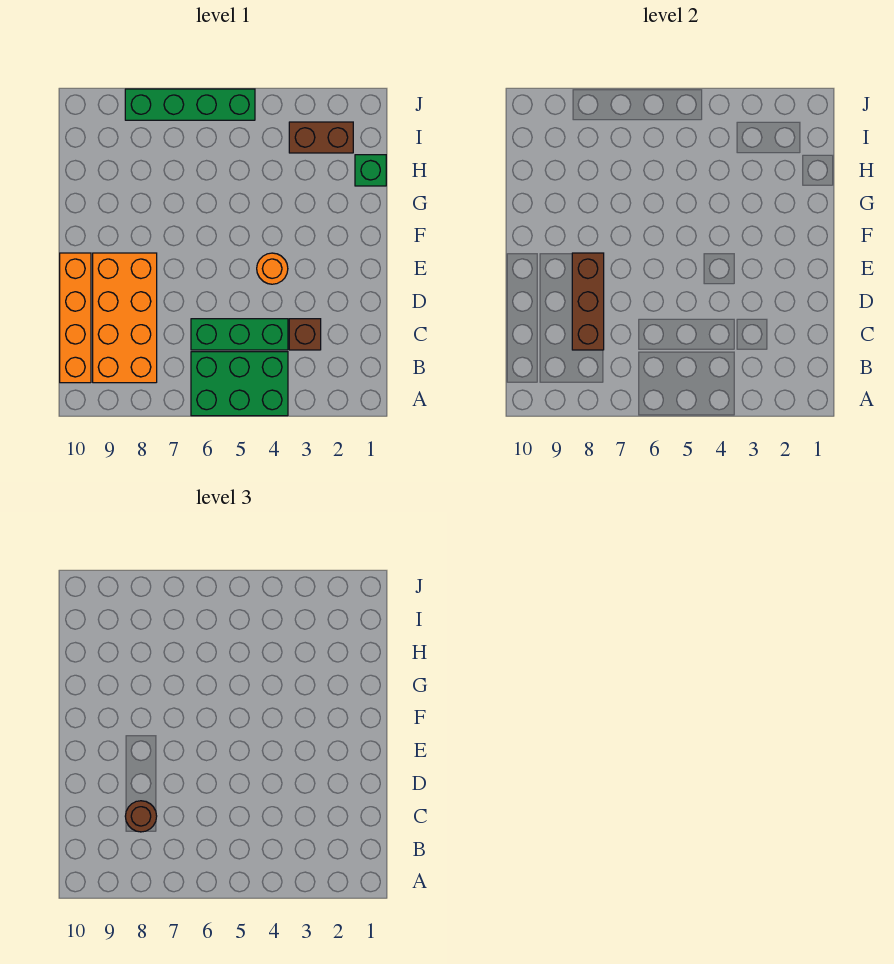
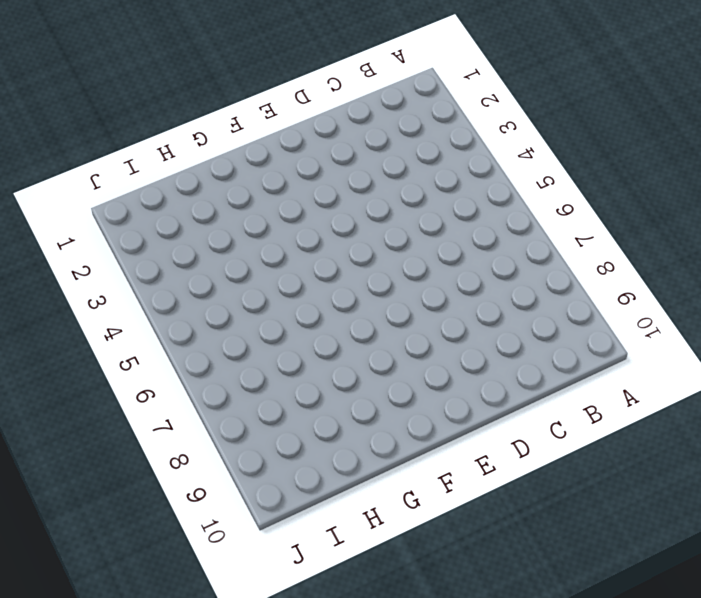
none -> green 2x3 brick [191,352,288,416]
none -> orange 2x4 brick [93,253,157,383]

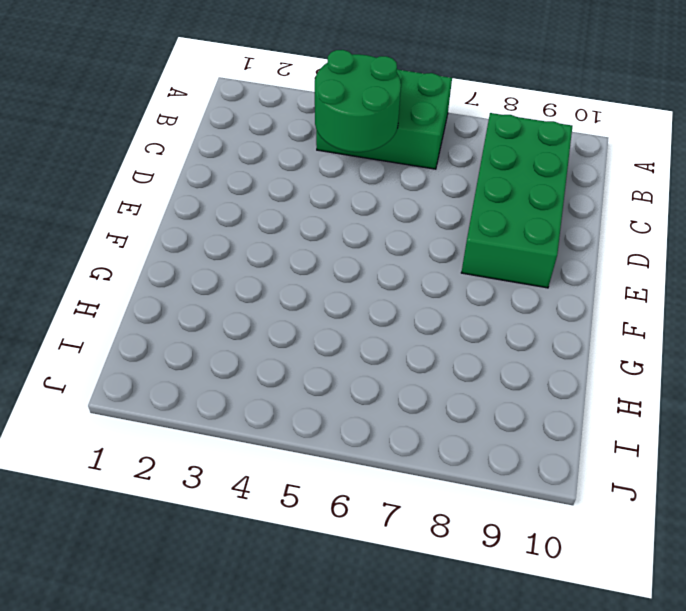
green 2x2 round brick [315,50,401,152] -> none
green 2x4 brick [461,113,572,288] -> orange 2x4 brick [93,253,157,383]
none -> orange 1x4 brick [60,253,91,383]
none -> brown 1x1 brick [289,319,321,350]

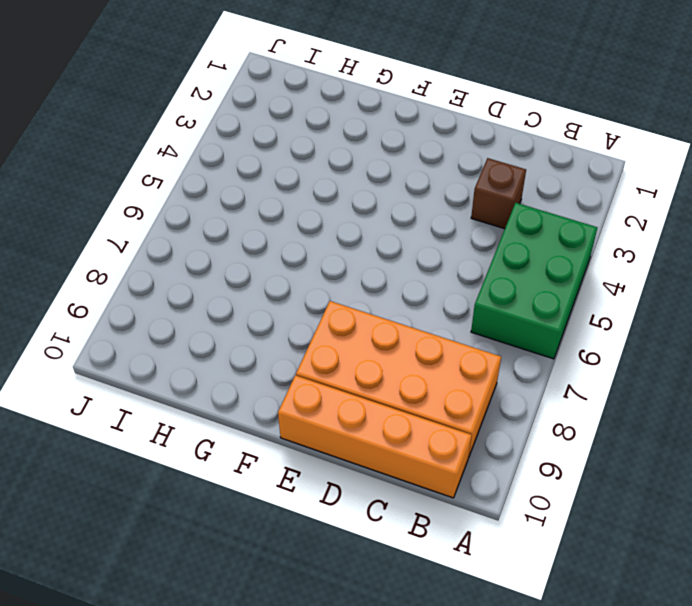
none -> green 1x3 brick [191,319,288,350]
none -> orange 1x1 round brick [257,253,288,284]

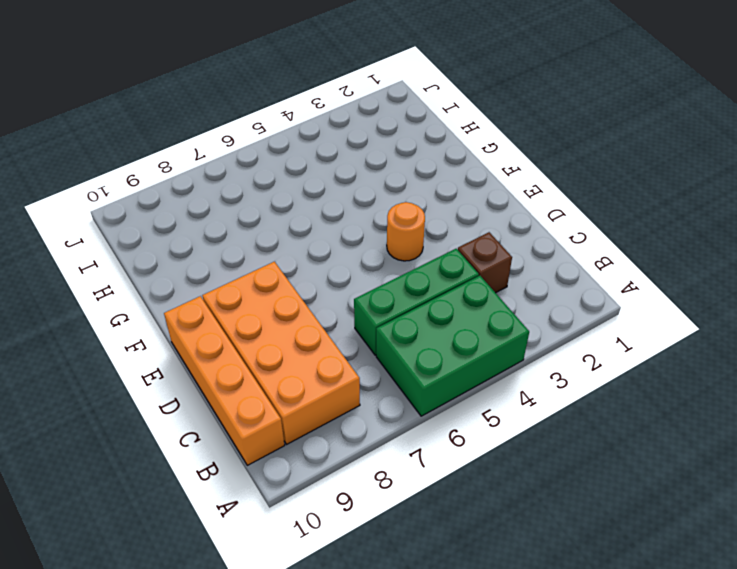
none -> green 1x1 brick [355,155,386,186]
none -> brown 1x2 brick [289,122,353,153]

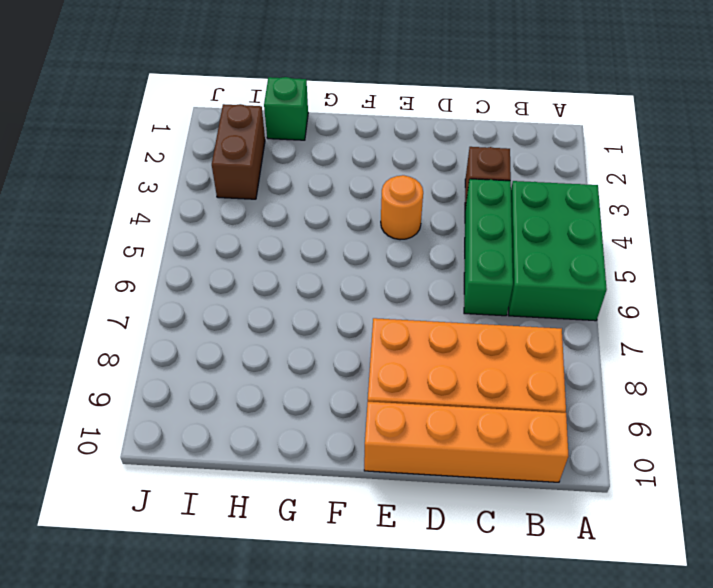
none -> green 1x4 brick [125,89,255,120]
none -> brown 1x3 brick [572,253,604,350]

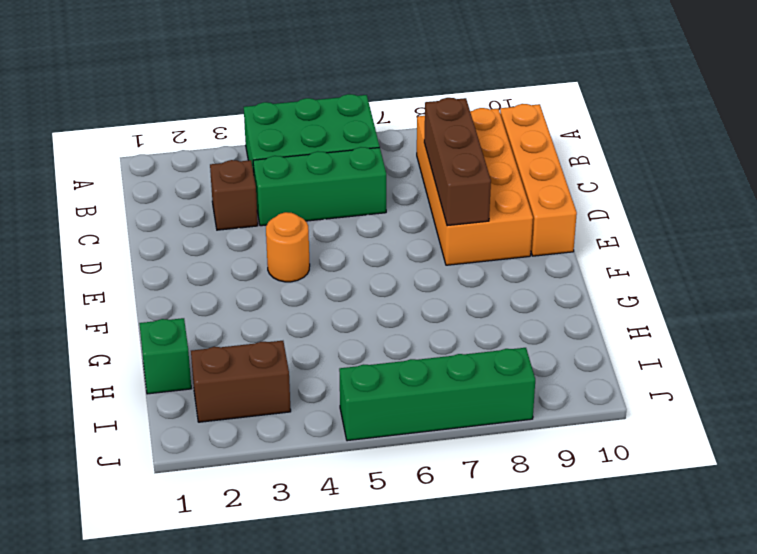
none -> brown 1x1 round brick [125,801,157,832]

